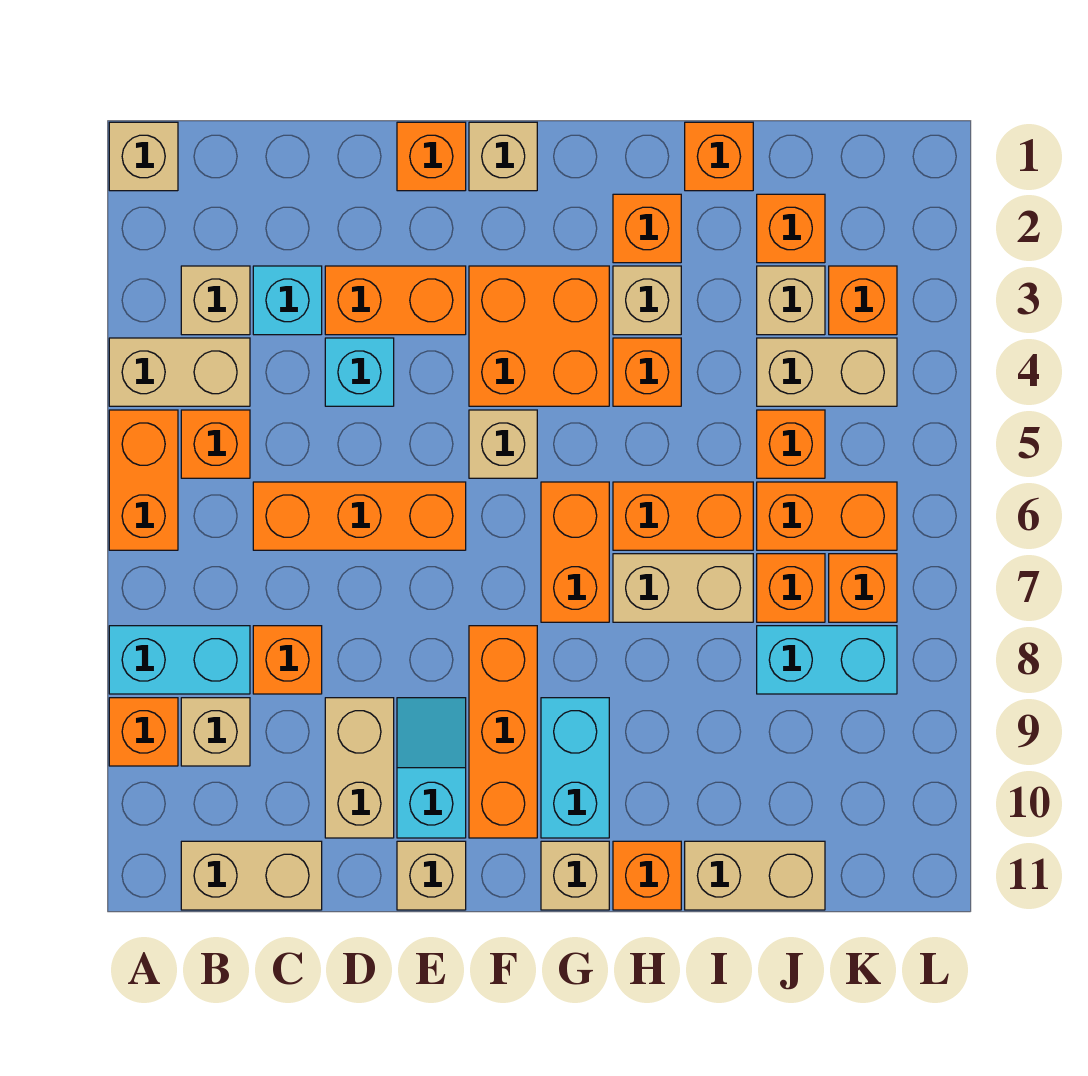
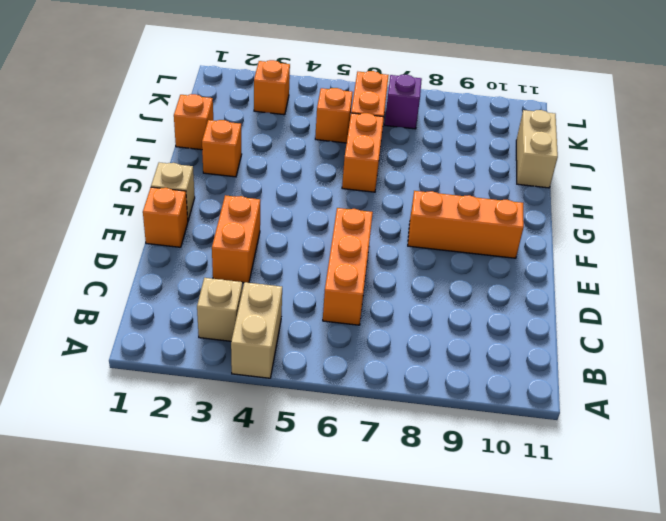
purple 1x1 brick [385,75,422,129] -> orange 1x1 brick [829,554,897,622]
none -> tan 1x1 brick [109,122,178,191]
none -> orange 1x2 brick [109,410,178,550]
none -> cyan 1x2 brick [109,626,250,694]
none -> orange 1x1 brick [109,698,178,766]

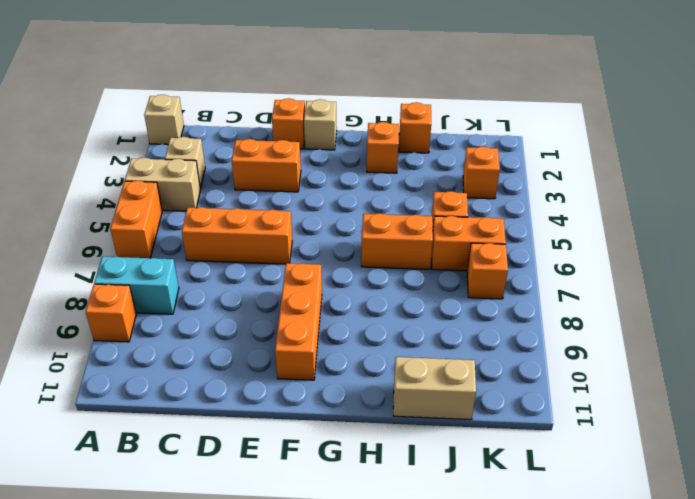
none -> orange 1x1 brick [181,410,250,478]
none -> tan 1x1 brick [181,698,250,766]
none -> tan 1x2 brick [181,841,322,910]
none -> cyan 1x1 brick [253,266,322,335]

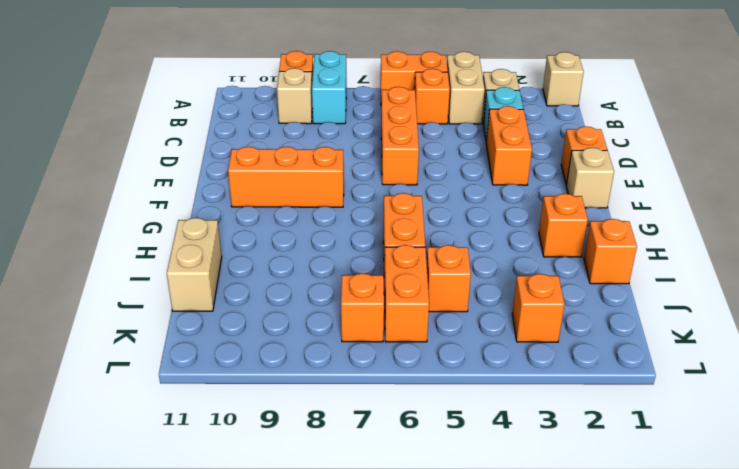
none -> tan 1x2 brick [181,841,322,910]
none -> orange 1x1 brick [253,626,322,694]
none -> cyan 1x1 brick [325,338,394,406]
none -> tan 1x2 brick [325,698,394,838]

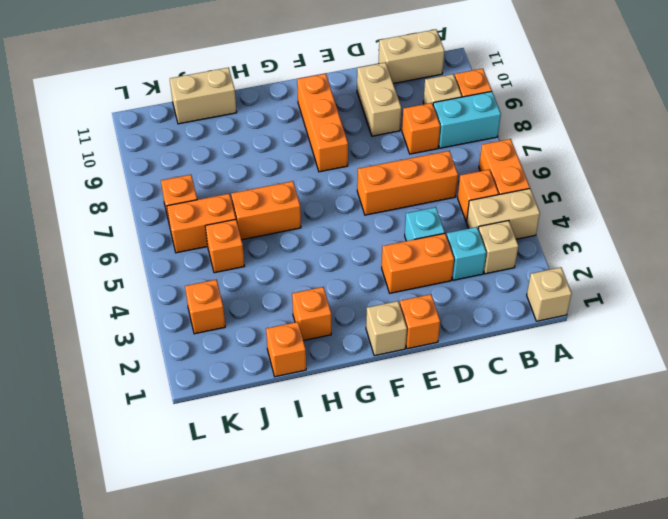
none -> cyan 1x2 slope [397,698,466,838]
none -> tan 1x1 brick [397,841,466,910]
none -> orange 2x2 brick [469,266,609,406]
none -> tan 1x1 brick [469,410,537,478]

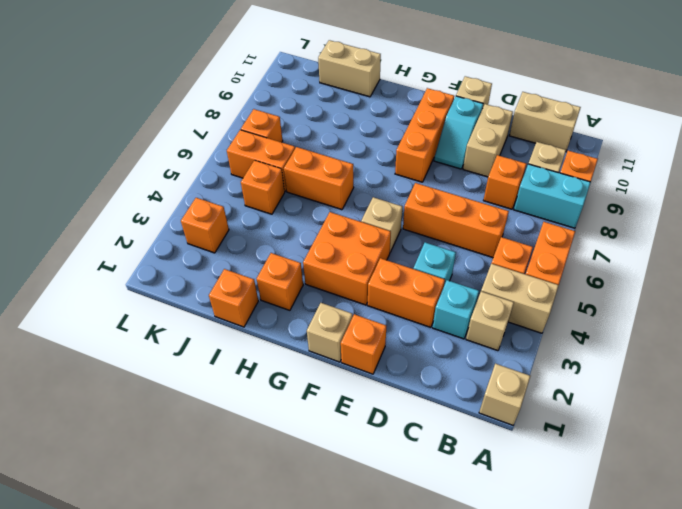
none -> orange 1x2 brick [541,482,609,622]
none -> cyan 1x2 brick [541,698,609,838]
none -> tan 1x1 brick [541,841,609,910]
none -> tan 1x1 brick [613,266,681,335]

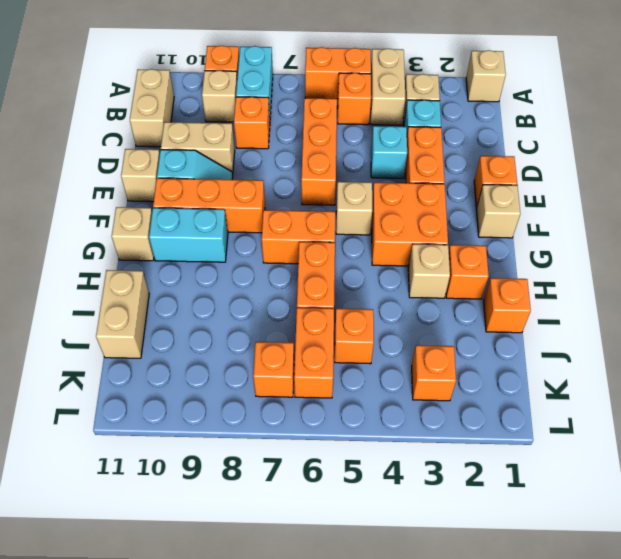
none -> orange 1x1 brick [613,338,681,406]
none -> tan 1x2 brick [613,554,753,622]
none -> orange 1x1 brick [613,841,681,910]
none -> orange 1x1 brick [757,194,825,263]

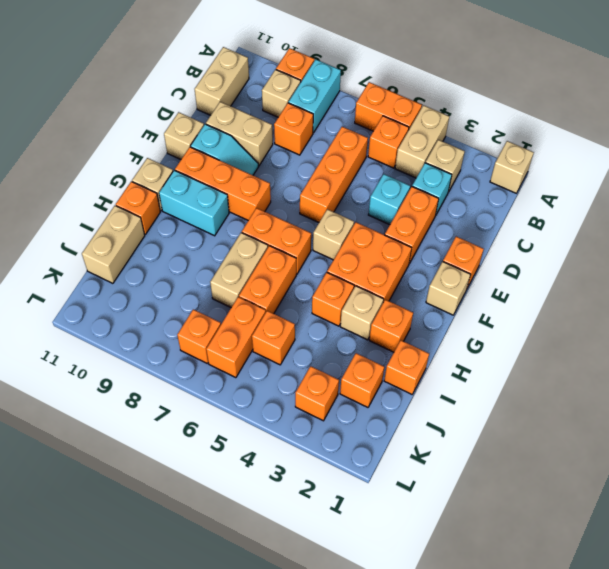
none -> tan 1x1 brick [757,266,825,335]
none -> tan 1x2 brick [757,338,897,406]
none -> orange 1x1 brick [757,554,825,622]
none -> cyan 1x2 brick [757,626,897,694]

